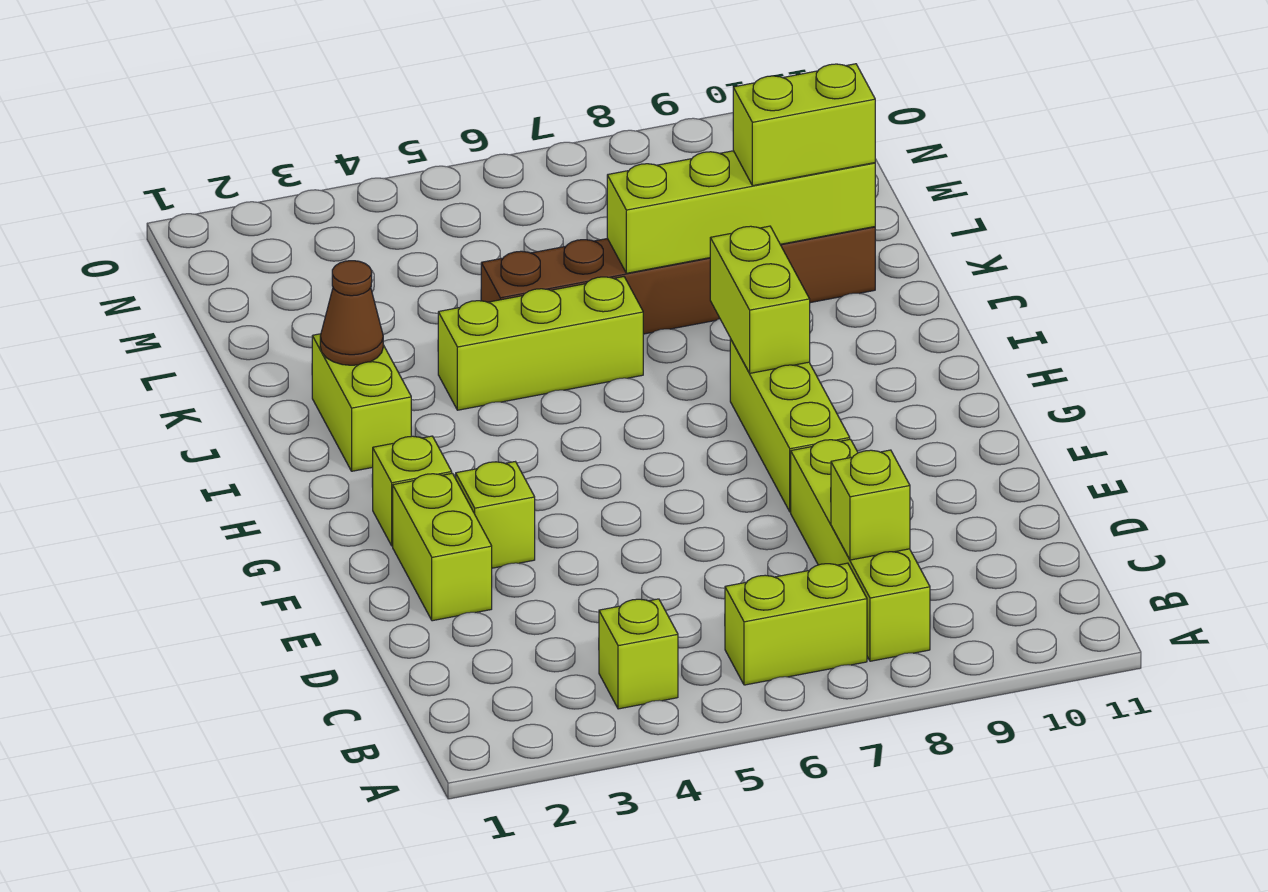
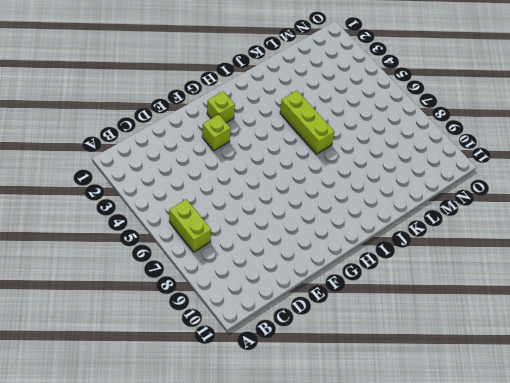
none -> lime 1x1 brick [599,599,678,709]
none -> lime 1x4 brick [791,439,930,661]
none -> lime 1x2 brick [393,473,492,621]

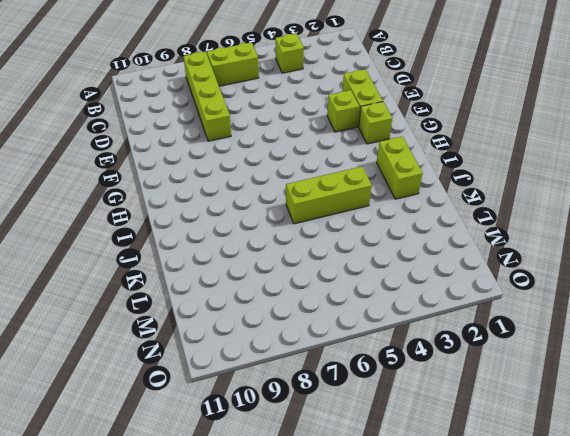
none -> lime 1x3 brick [730,339,850,512]
none -> brown 1x6 brick [481,227,875,334]
none -> lime 1x1 brick [831,450,910,560]

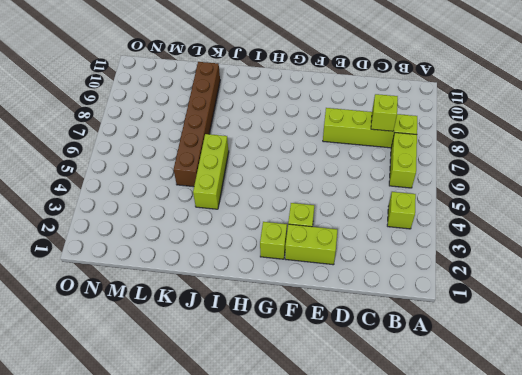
none -> lime 1x3 brick [730,339,850,512]
none -> lime 1x2 brick [312,334,411,471]
none -> lime 1x2 brick [710,226,810,373]

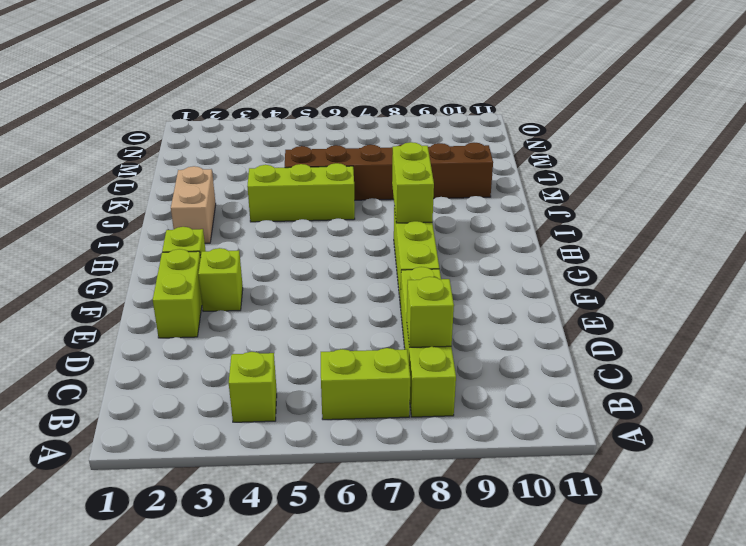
tan 1x2 brick [171,166,216,243] -> lime 1x2 brick [312,334,411,471]
none -> brown 1x1 cone [320,261,383,365]
none -> lime 1x4 brick [607,151,875,273]
none -> lime 1x2 brick [733,64,875,186]

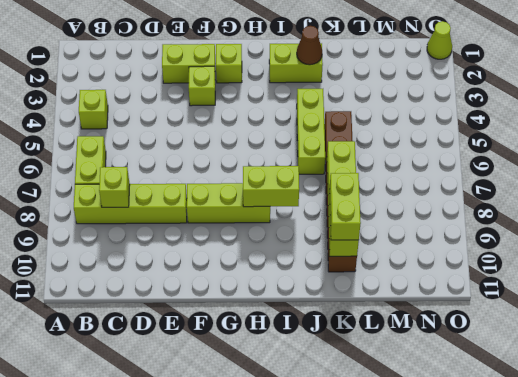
lime 1x1 cone [427,21,452,59] -> none

